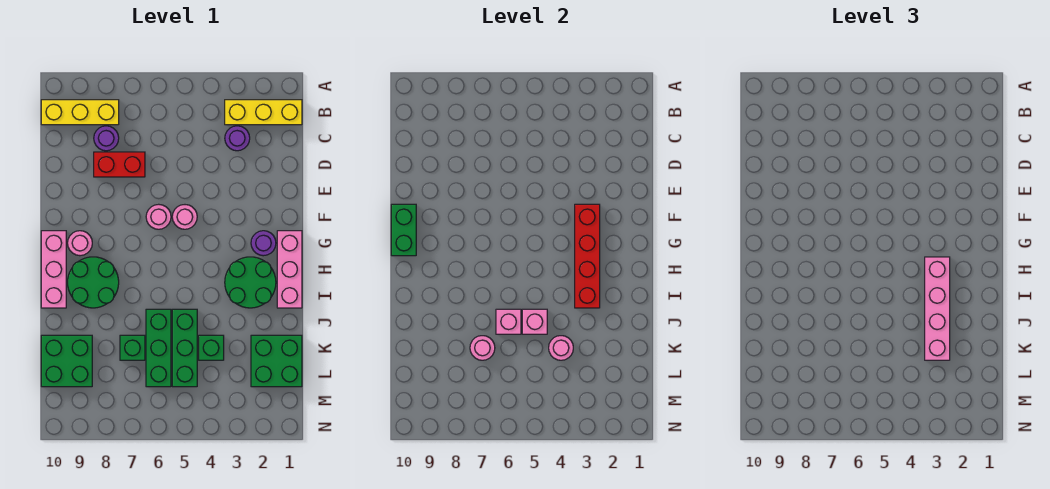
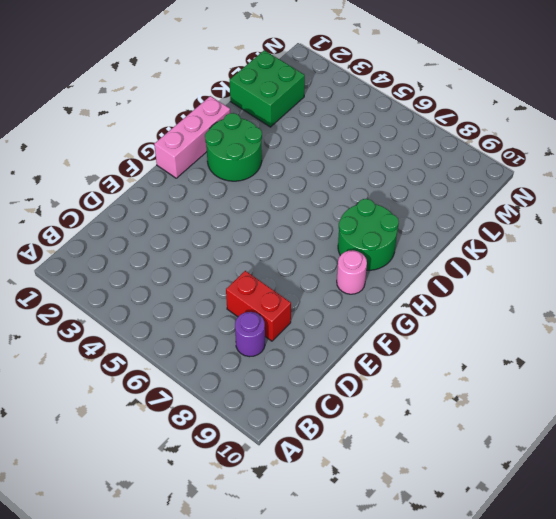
none -> yellow 1x3 brick [225,100,302,125]
none -> yellow 1x3 brick [41,100,119,125]
none -> purple 1x1 round brick [225,126,250,151]

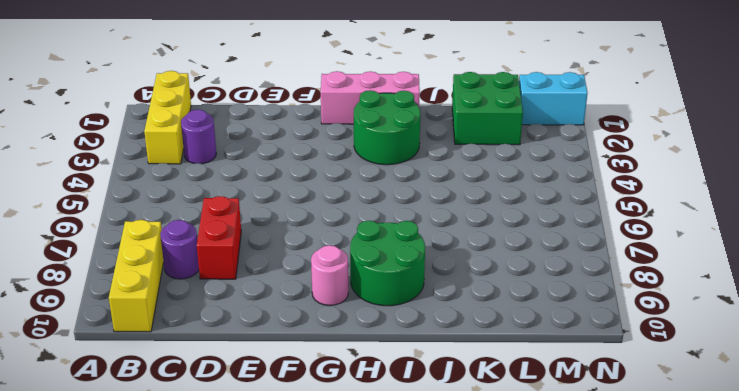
cyan 1x2 brick [519,72,588,125] -> none
none -> pink 1x1 round brick [172,205,197,229]
none -> pink 1x1 round brick [146,204,171,229]
none -> purple 1x1 round brick [251,231,276,256]

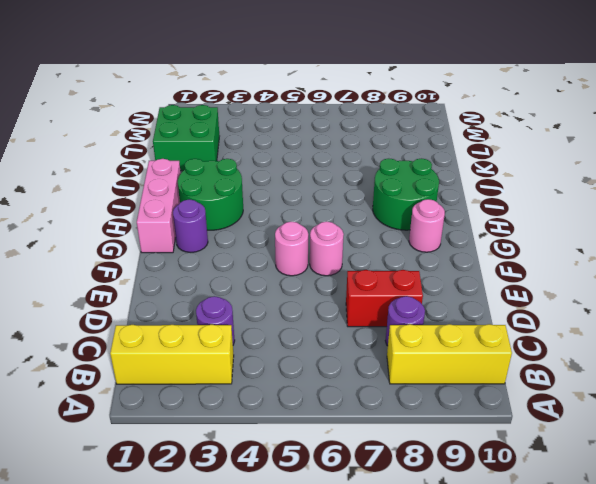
none -> pink 1x3 brick [41,231,66,308]
none -> green 1x3 brick [172,309,197,387]
none -> green 1x3 brick [146,309,171,387]

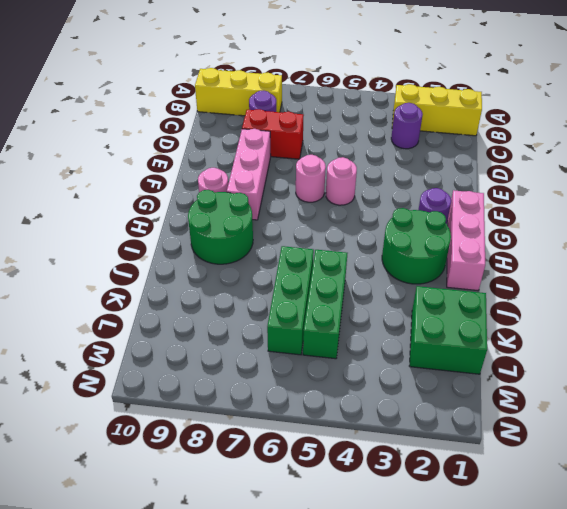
pink 1x3 brick [227,129,271,220] -> pink 1x3 brick moved to [41,231,66,308]
none -> green 1x1 brick [199,335,224,360]
none -> green 1x1 brick [120,335,145,360]
none -> green 2x2 brick [41,335,92,387]

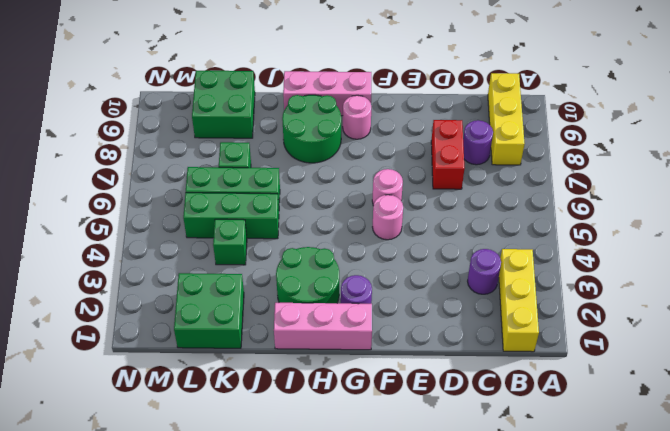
none -> red 1x4 brick [575,204,600,308]
none -> green 1x2 brick [391,204,416,256]
none -> pink 1x1 brick [522,309,547,334]

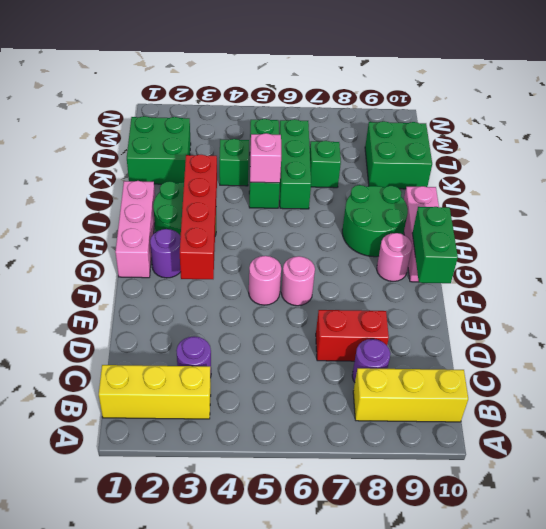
none -> pink 1x1 brick [496,309,521,334]
none -> pink 1x1 round brick [549,336,573,360]
none -> pink 1x1 round brick [470,336,495,360]

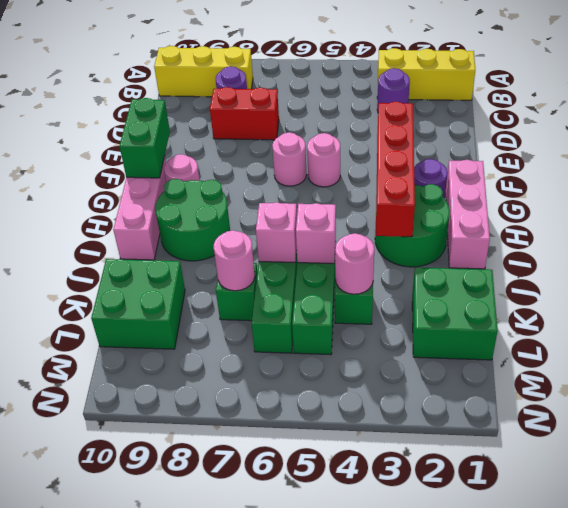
none -> pink 1x4 brick [925,257,950,360]

